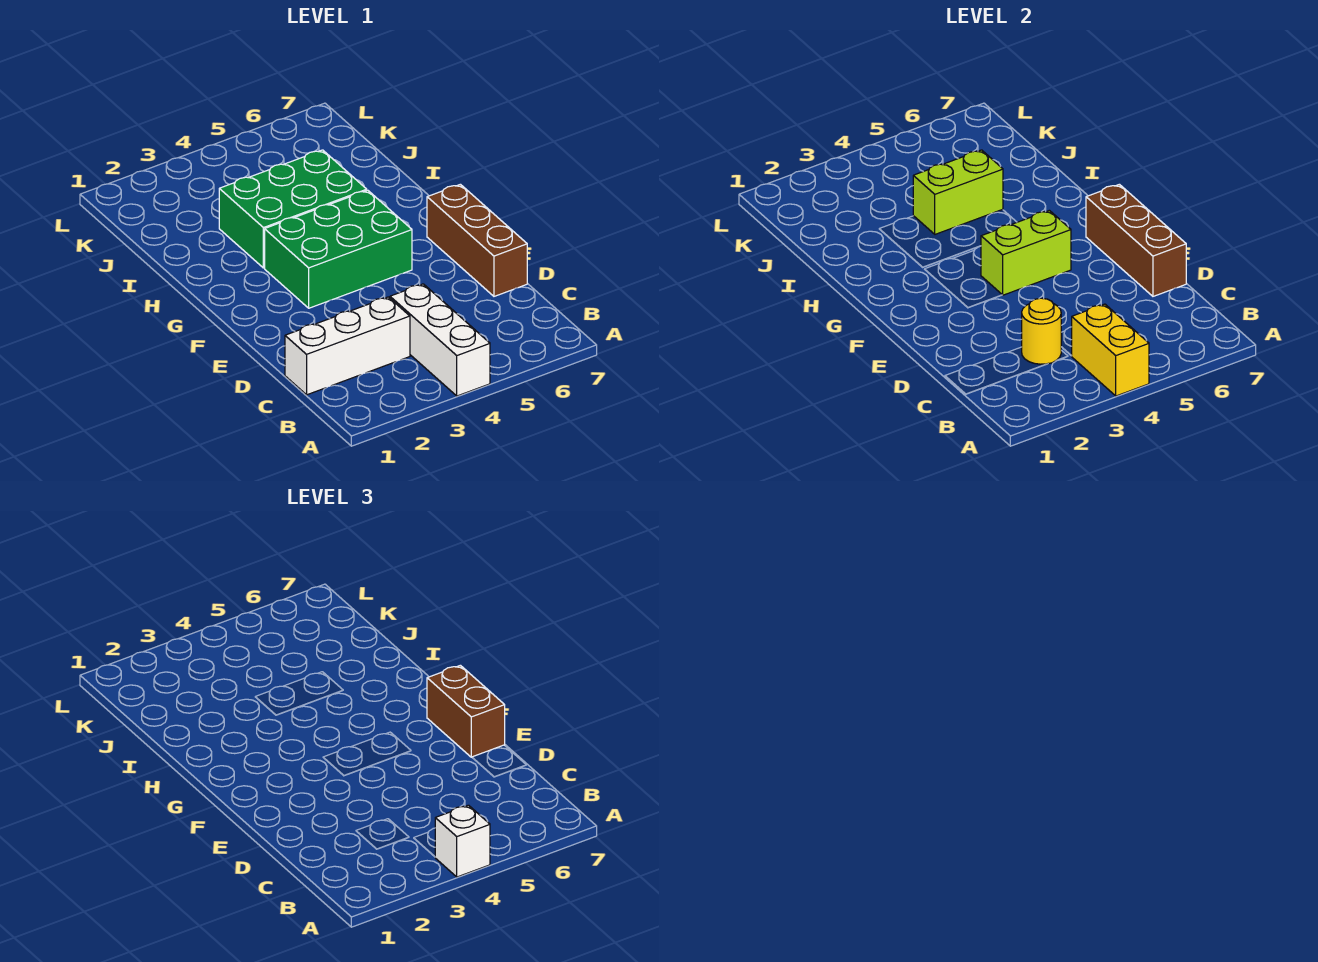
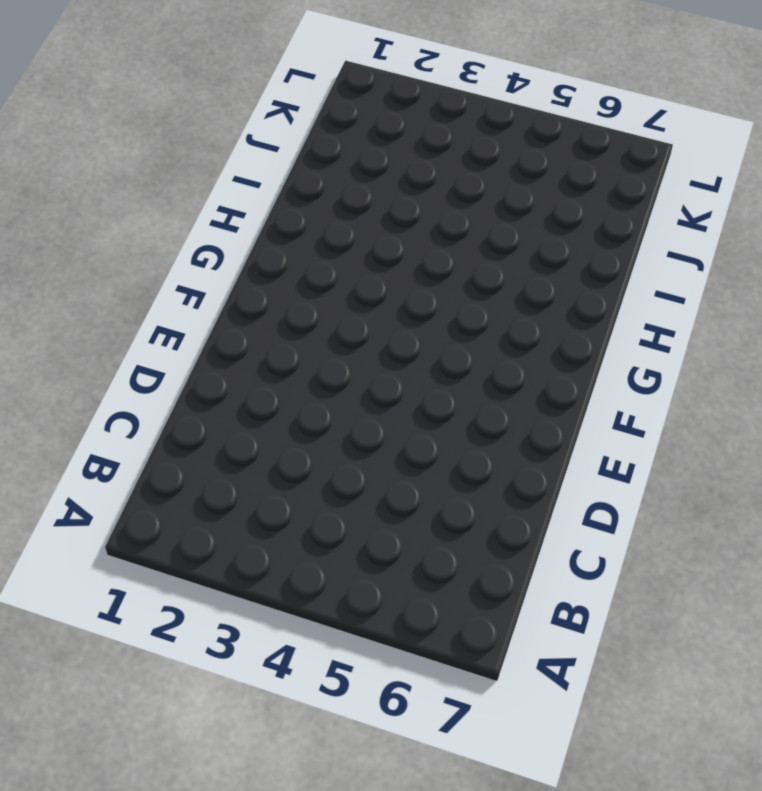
none -> white 1x3 brick [390,284,490,396]
none -> white 1x3 brick [285,297,410,395]
none -> brown 1x3 brick [427,184,527,296]

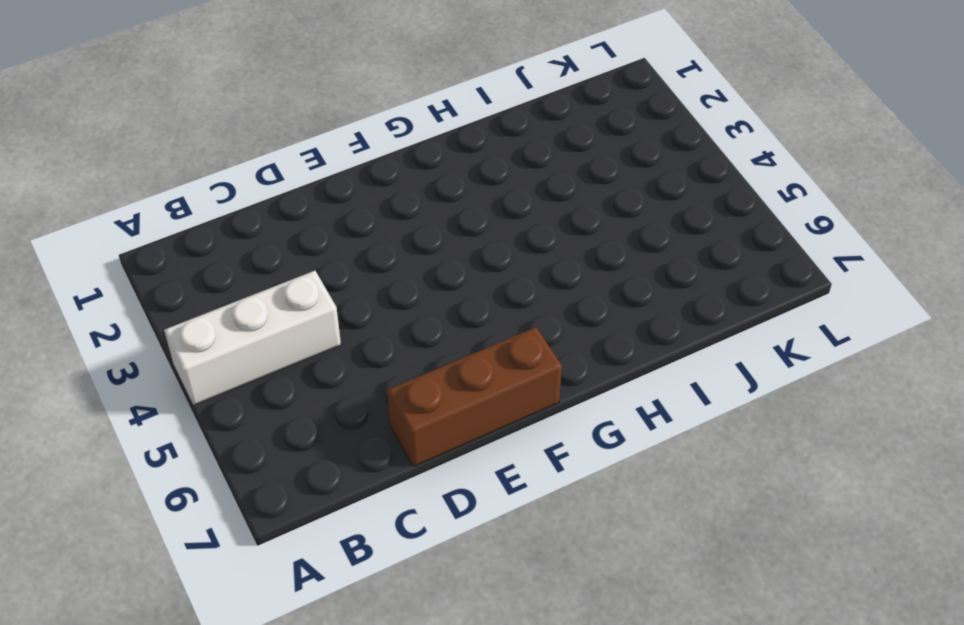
none -> white 1x3 brick [285,297,410,395]
none -> green 2x3 brick [265,190,412,308]
none -> green 2x3 brick [219,150,367,268]

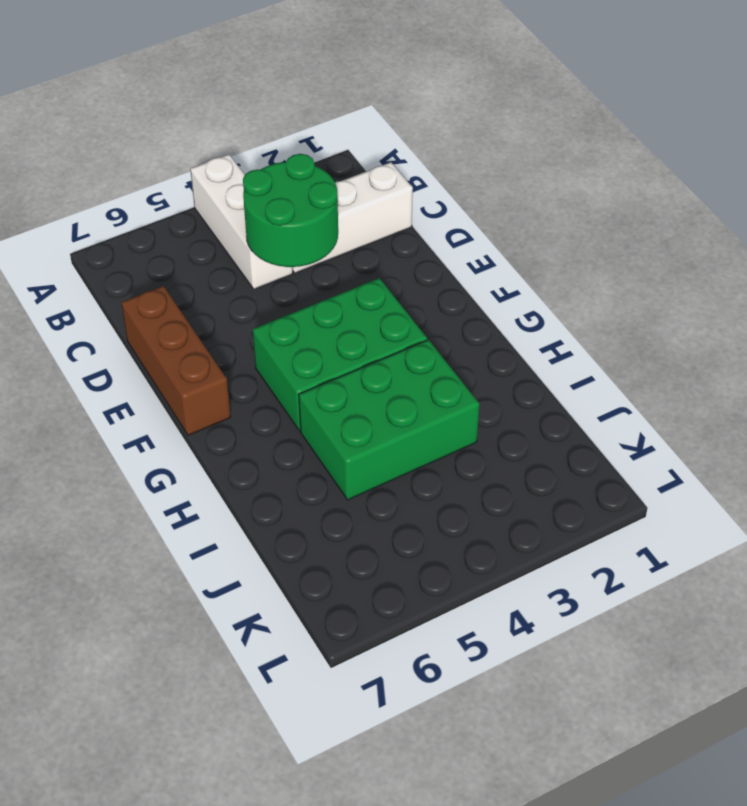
green 2x2 round brick [243,154,338,267] -> yellow 1x1 round brick [1022,298,1061,364]
none -> yellow 1x2 brick [1072,304,1149,396]
none -> brown 1x3 brick [1086,184,1186,296]
none -> lime 1x2 brick [981,210,1071,295]

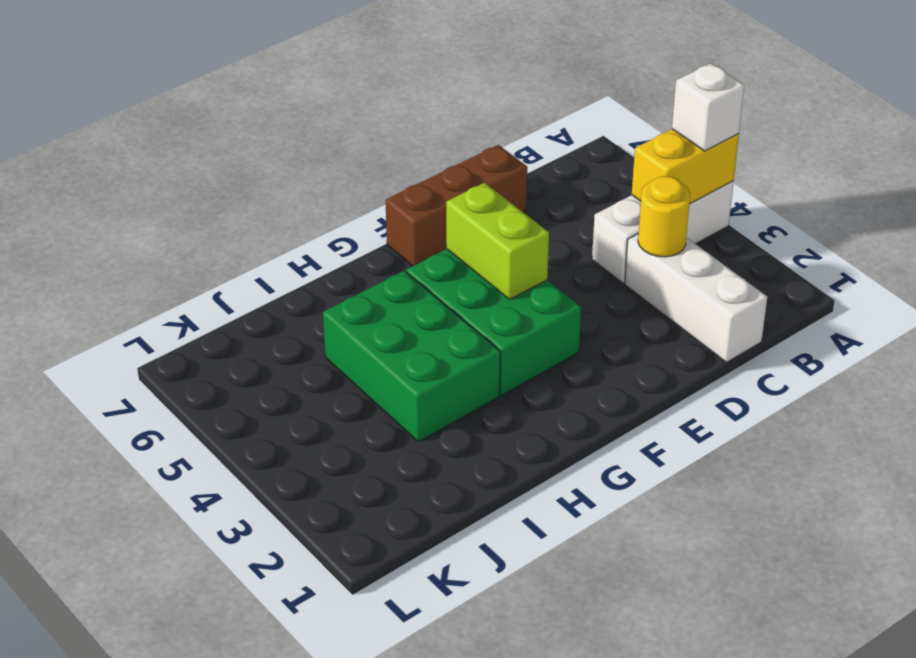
none -> brown 1x3 brick [1086,184,1186,296]
none -> lime 1x2 brick [913,150,1003,234]
none -> brown 1x2 brick [427,665,505,757]

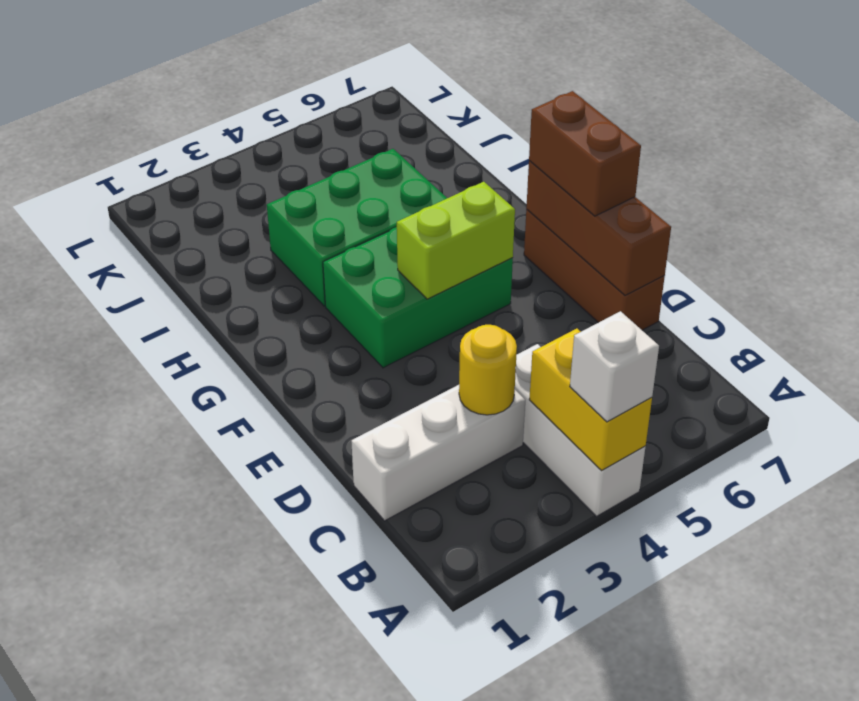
none -> lime 1x2 brick [913,150,1003,234]

